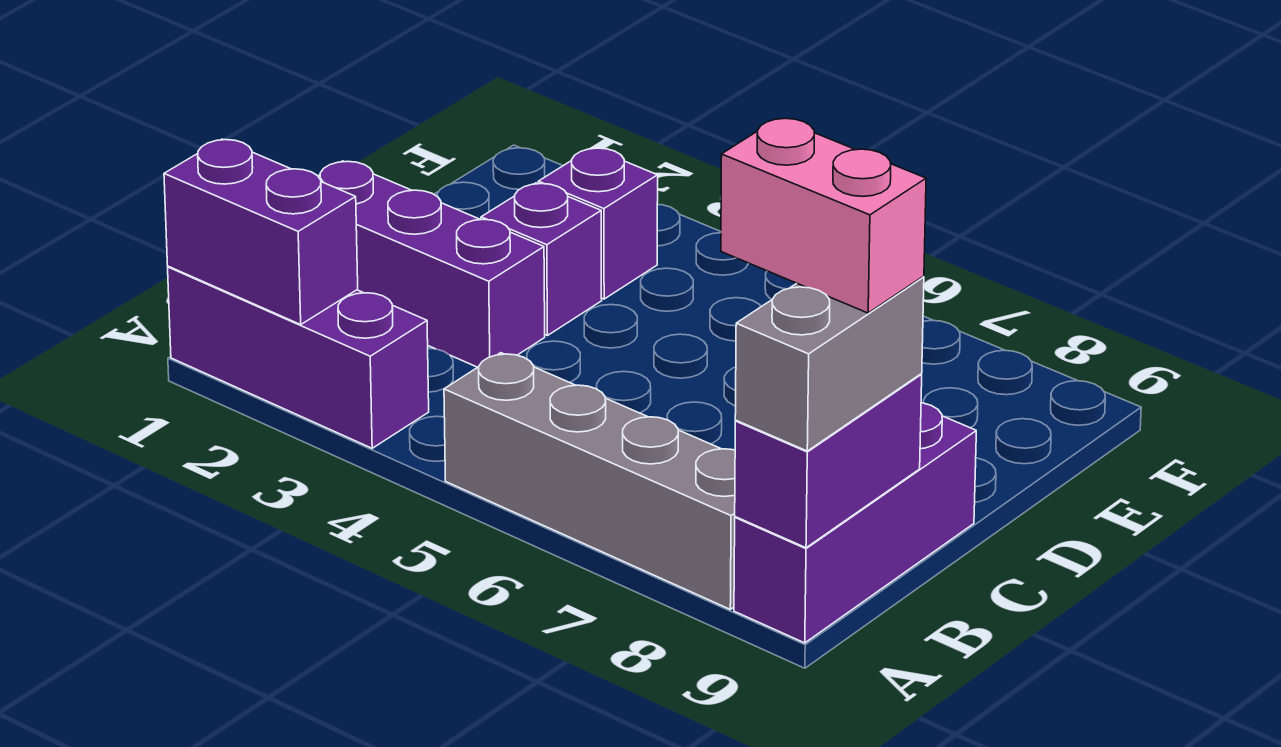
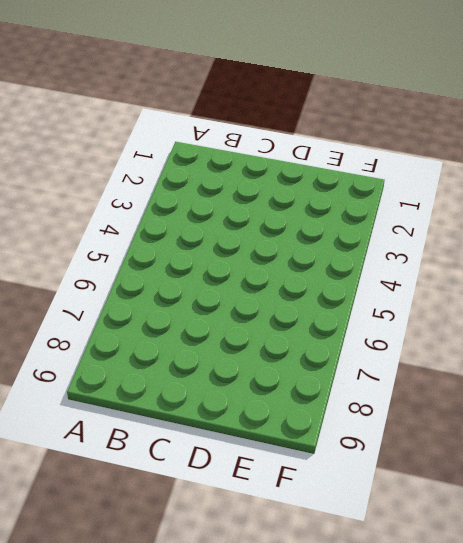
none -> purple 1x3 brick [168,266,429,448]
none -> grey 1x4 brick [444,353,735,609]

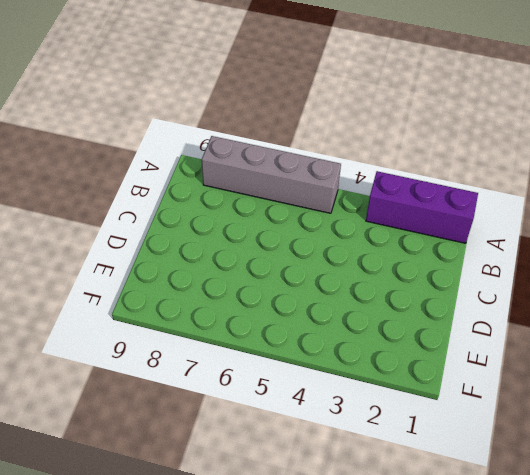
none -> purple 1x3 brick [734,403,976,643]
none -> purple 1x3 brick [318,161,545,367]

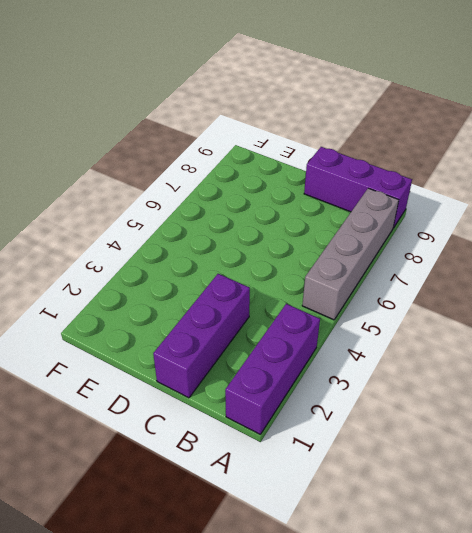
none -> purple 1x1 brick [481,183,602,336]
none -> purple 1x1 brick [538,148,658,299]

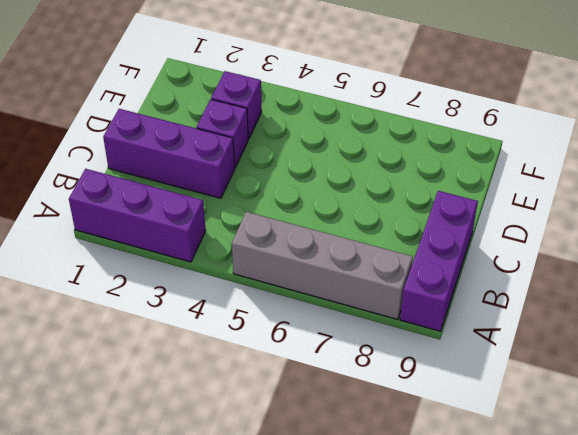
none -> purple 1x2 brick [164,139,358,324]
none -> purple 1x2 brick [735,374,922,548]

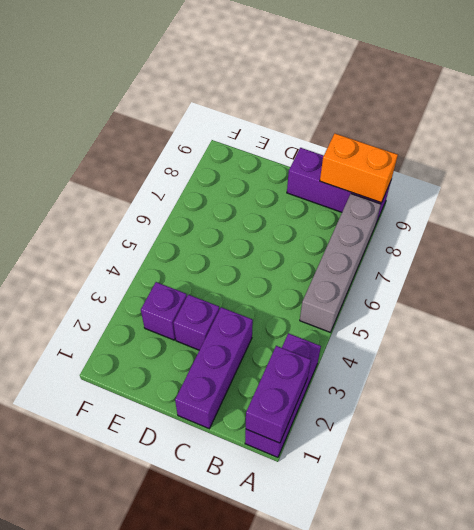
orange 1x2 brick [320,134,398,203] -> purple 1x2 brick [735,374,922,548]
none -> grey 1x2 brick [735,277,924,451]
none -> pink 1x2 brick [721,118,926,313]

